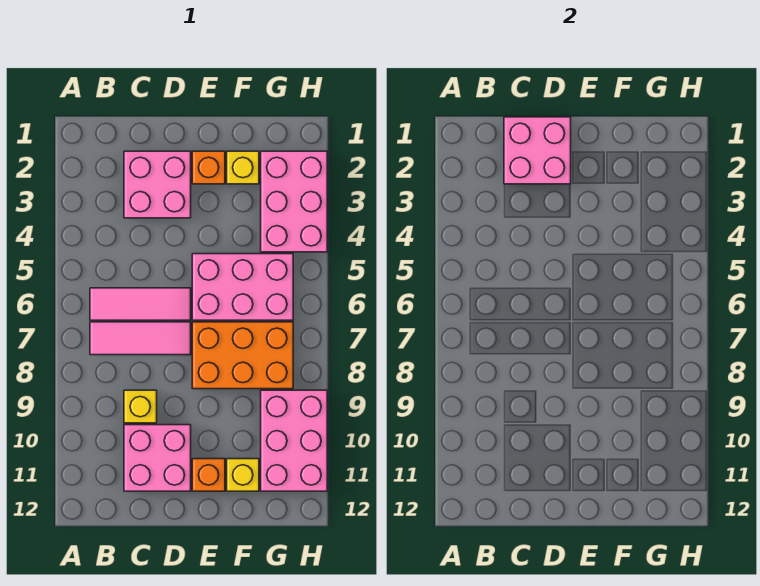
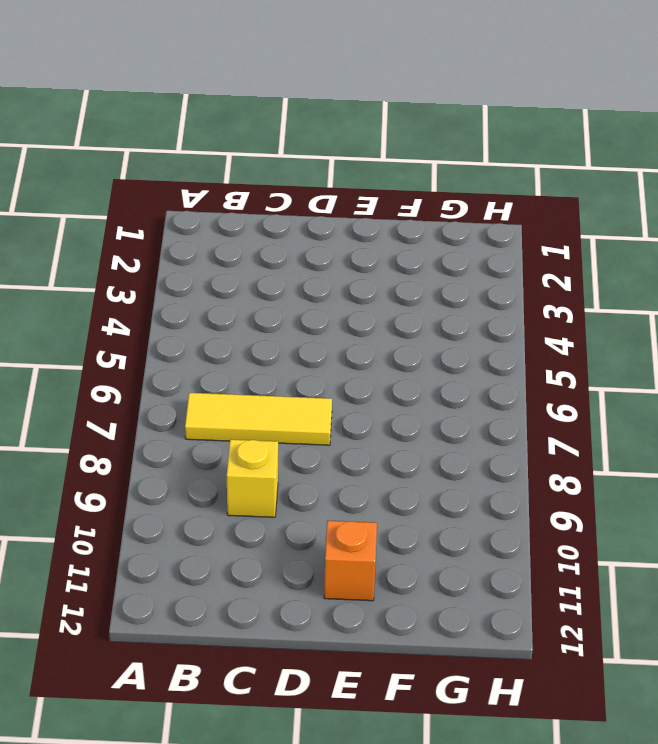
yellow 1x3 tile [185,393,332,445] -> pink 1x3 tile [90,322,191,355]
none -> pink 1x3 tile [90,288,191,320]
none -> pink 2x2 brick [124,151,191,218]
none -> pink 2x2 brick [124,425,191,491]

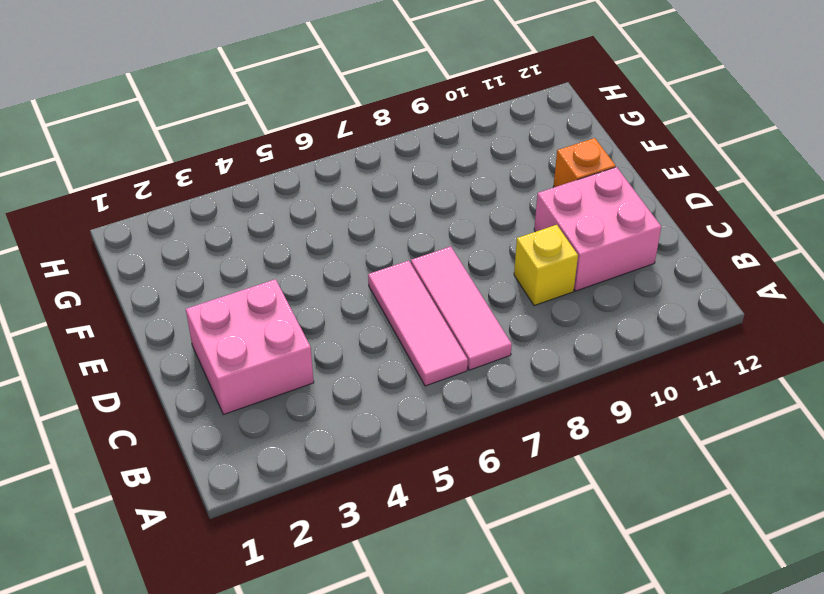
none -> orange 1x1 brick [192,151,225,184]
none -> pink 2x3 brick [192,254,293,320]
none -> orange 2x3 brick [192,322,293,389]

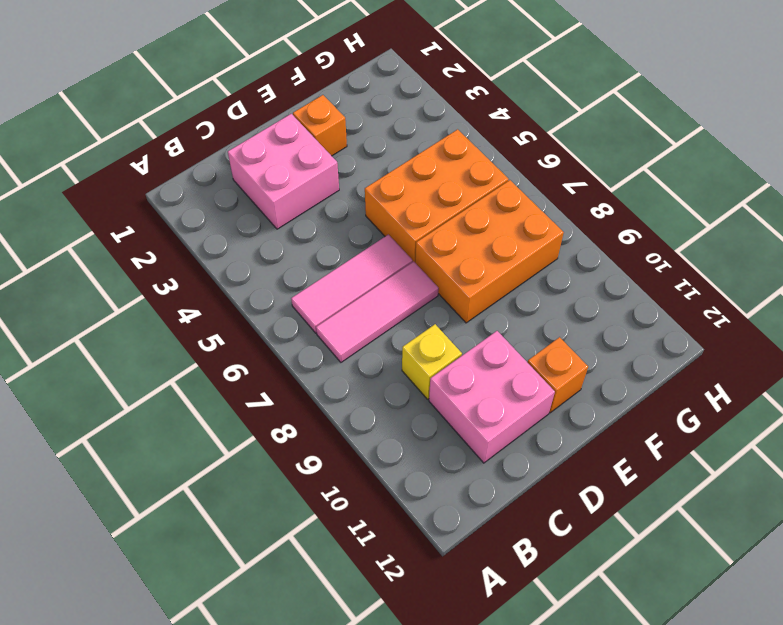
orange 2x3 brick [365,129,509,262] -> pink 2x3 brick [192,254,293,320]
none -> yellow 1x1 brick [227,151,259,184]
none -> yellow 1x1 brick [227,459,259,491]
none -> pink 2x3 brick [261,151,327,252]

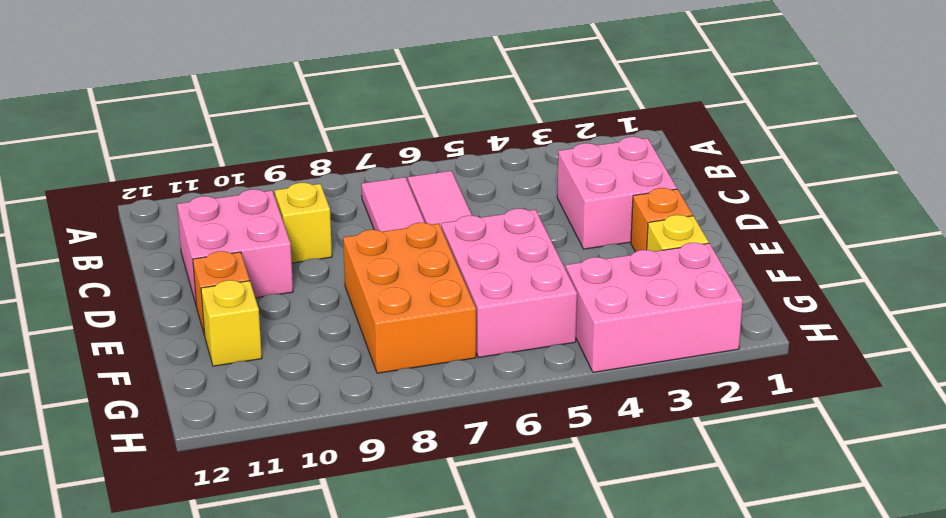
none -> pink 2x3 brick [261,390,327,491]
none -> pink 2x2 brick [504,117,571,184]

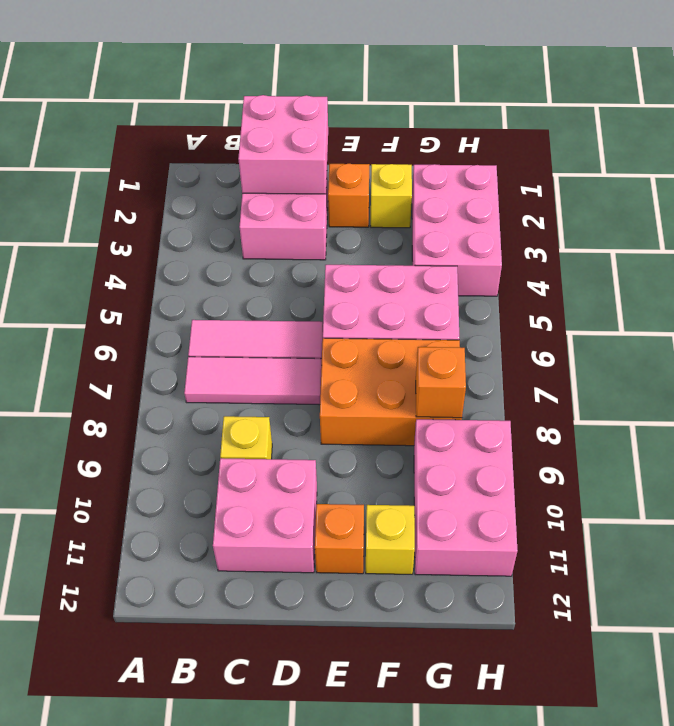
orange 1x1 brick [416,347,466,418] -> none

